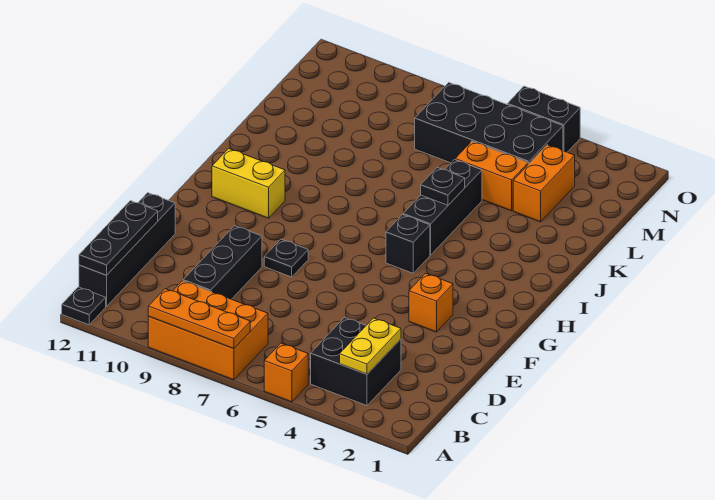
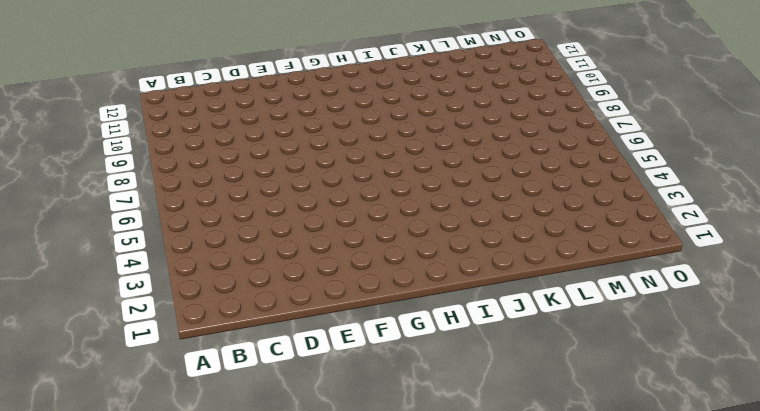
none -> orange 1x1 brick [264,343,308,402]
none -> orange 2x3 brick [148,281,268,380]
none -> black 1x1 plate [62,287,106,325]

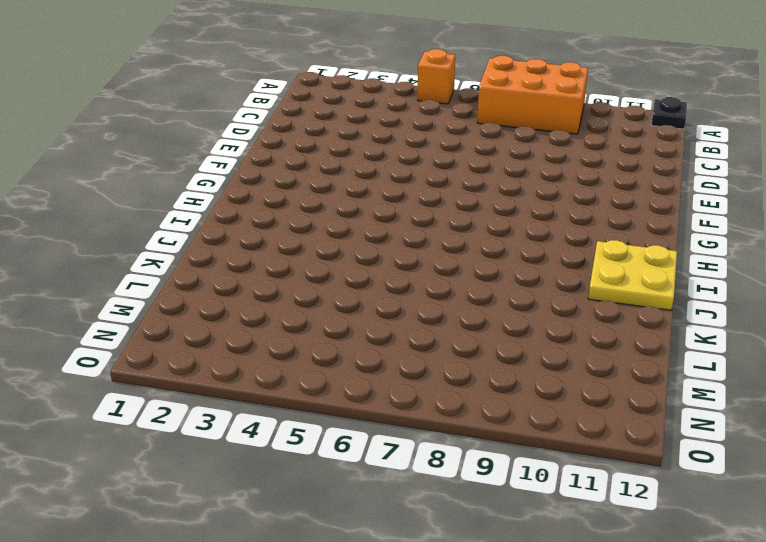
yellow 2x2 plate [588,240,677,310] -> none
none -> black 2x2 brick [311,317,401,405]
none -> black 1x4 brick [79,193,175,306]
none -> black 1x3 brick [183,226,262,299]

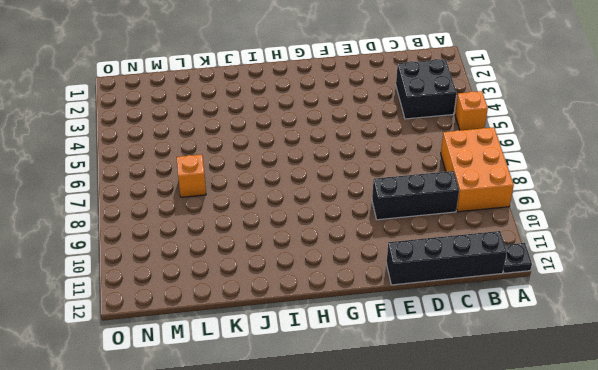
orange 1x1 brick [177,155,206,197] -> orange 1x1 brick moved to [409,273,453,332]
none -> black 1x1 plate [264,239,308,277]
none -> black 1x1 brick [386,215,430,273]
none -> yellow 1x2 brick [212,149,285,218]

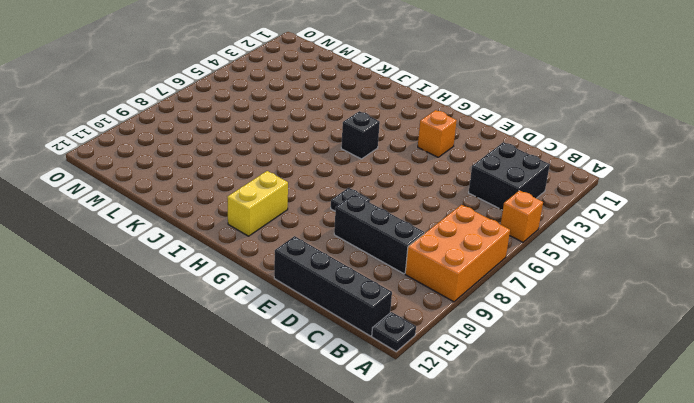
none -> black 1x3 brick [403,160,482,255]
none -> orange 1x2 brick [513,145,575,222]
none -> orange 1x2 brick [455,141,528,211]

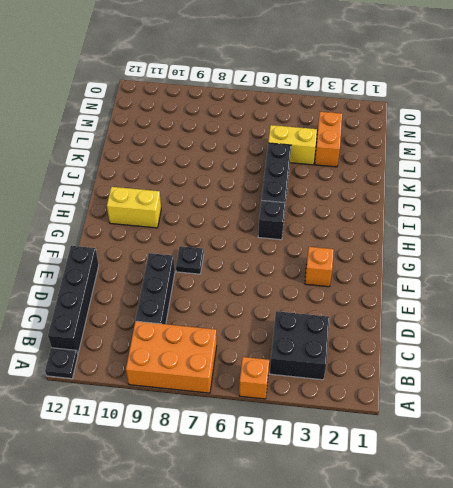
yellow 1x2 brick [268,125,317,165] -> orange 1x2 brick [455,141,528,211]
none -> black 2x4 brick [415,82,563,164]
none -> black 1x2 brick [507,86,580,152]
none -> orange 1x3 plate [148,289,250,349]

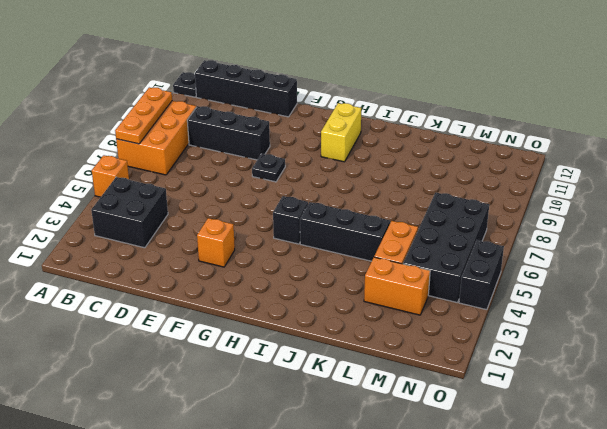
none -> yellow 1x2 plate [340,318,401,374]
none -> black 1x3 plate [79,201,158,275]
none -> black 1x1 plate [421,168,465,205]

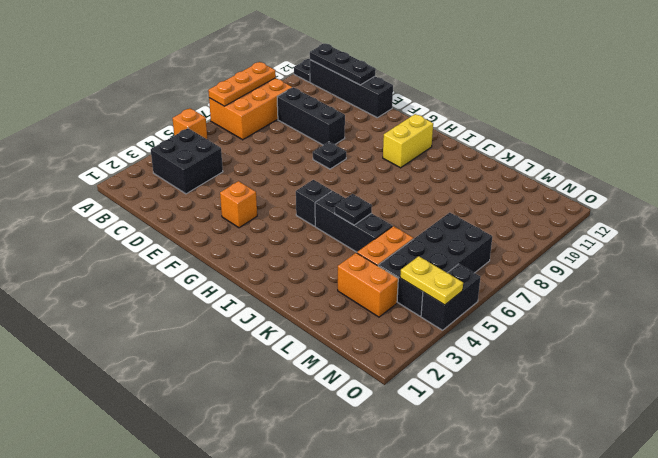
yellow 1x2 plate [400,256,463,305] -> yellow 1x2 plate moved to [340,318,401,374]

